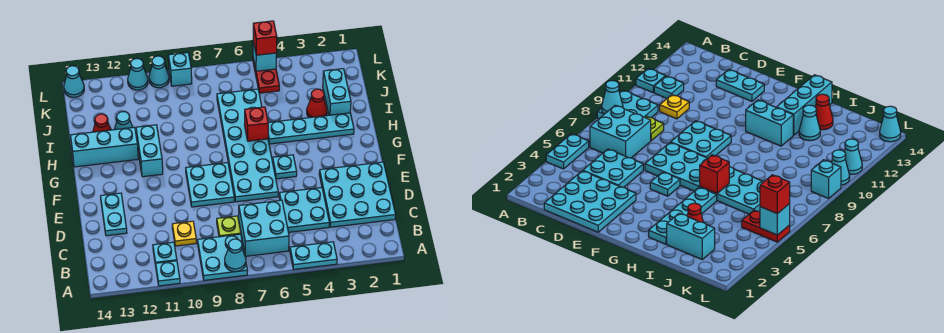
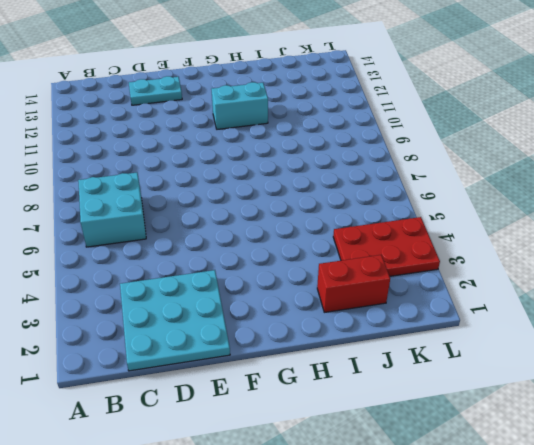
red 1x2 brick [317,255,390,312] -> cyan 1x2 brick [323,69,351,115]
red 2x3 plate [333,217,440,276] -> none
none -> cyan 1x2 plate [290,242,337,269]
none -> cyan 2x2 plate [198,234,248,280]
none -> cyan 1x1 plate [156,261,180,286]

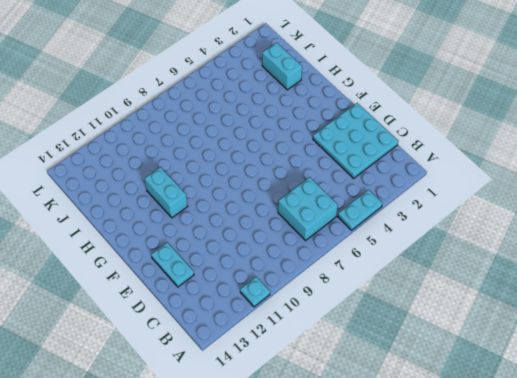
none -> cyan 2x2 plate [198,234,248,280]
none -> cyan 1x1 plate [153,242,177,266]
none -> cyan 2x2 plate [279,188,330,232]

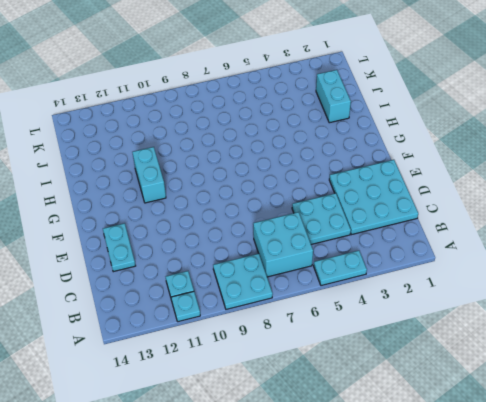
none -> lime 1x1 plate [217,216,241,237]
none -> yellow 1x1 plate [172,221,196,246]
none -> cyan 2x6 plate [217,89,278,202]

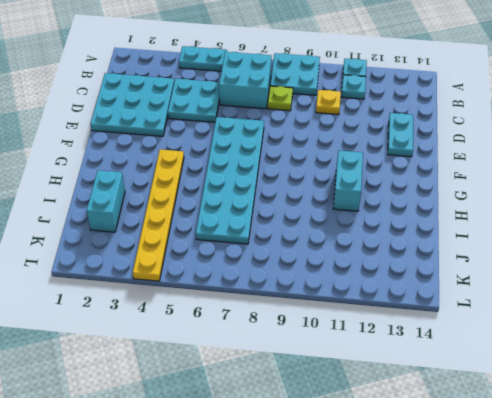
yellow 1x6 plate [133,149,184,281] -> cyan 1x4 plate [268,113,354,144]
none -> cyan 2x2 plate [186,163,234,207]
none -> cyan 1x1 plate [273,155,297,179]
none -> cyan 1x3 brick [70,127,138,167]

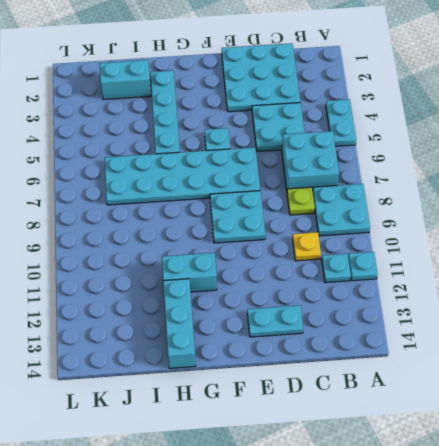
none -> red 1x1 cone [307,89,327,118]
none -> cyan 1x1 cone [114,112,133,130]
none -> red 1x1 cone [93,114,111,132]

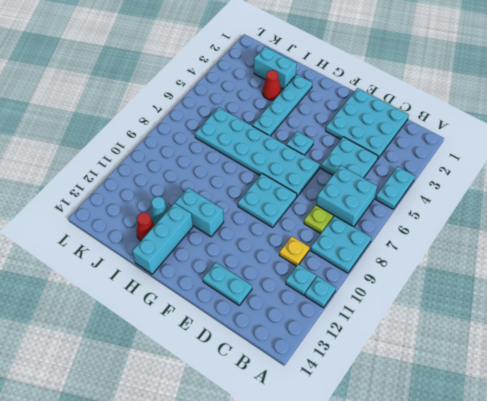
none -> red 1x2 plate [253,58,279,93]
none -> cyan 1x1 brick [168,53,192,86]
none -> cyan 1x1 cone [149,56,169,88]

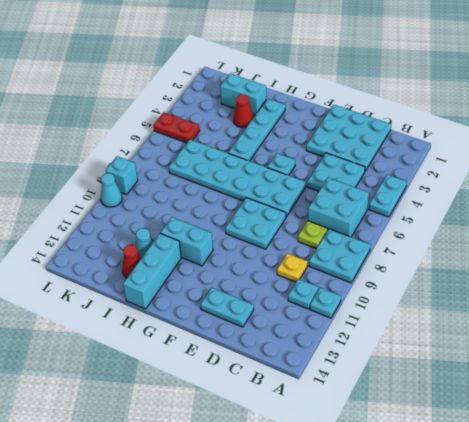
none -> cyan 1x1 cone [128,58,148,90]
none -> cyan 1x1 cone [64,66,84,97]
none -> cyan 1x1 cone [225,239,246,271]

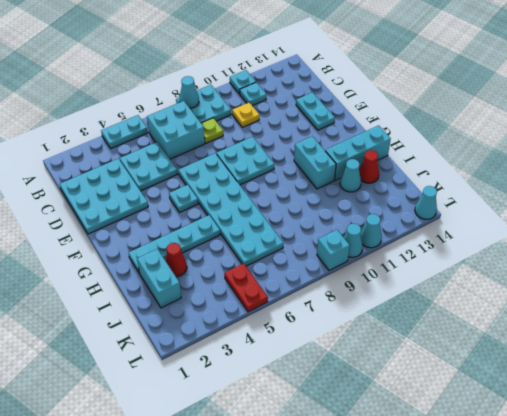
none -> red 1x1 brick [245,107,268,141]
none -> cyan 1x1 brick [253,41,276,71]
none -> red 1x1 brick [253,21,277,55]

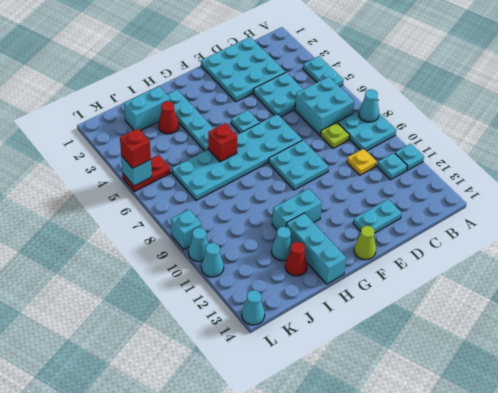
lime 1x1 cone [354,226,376,260] -> none

